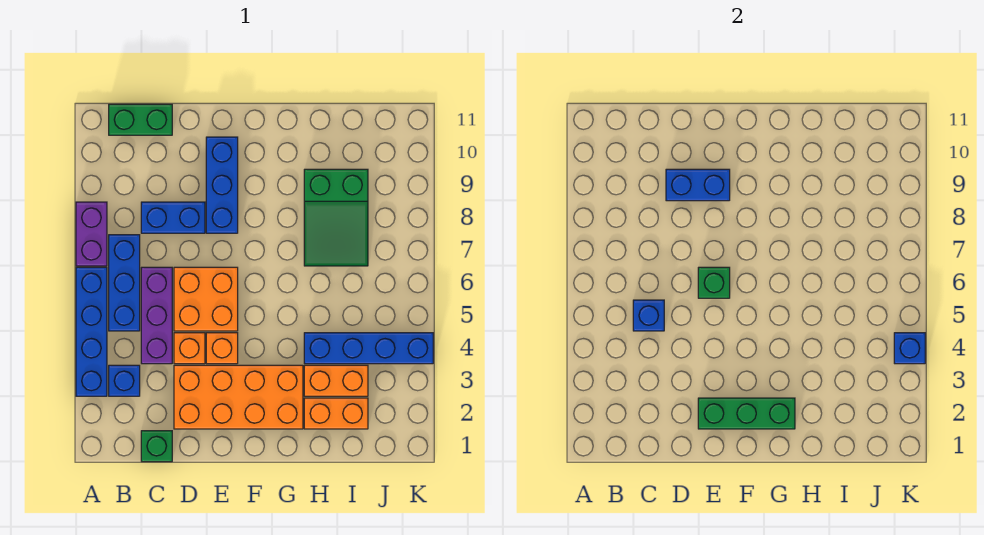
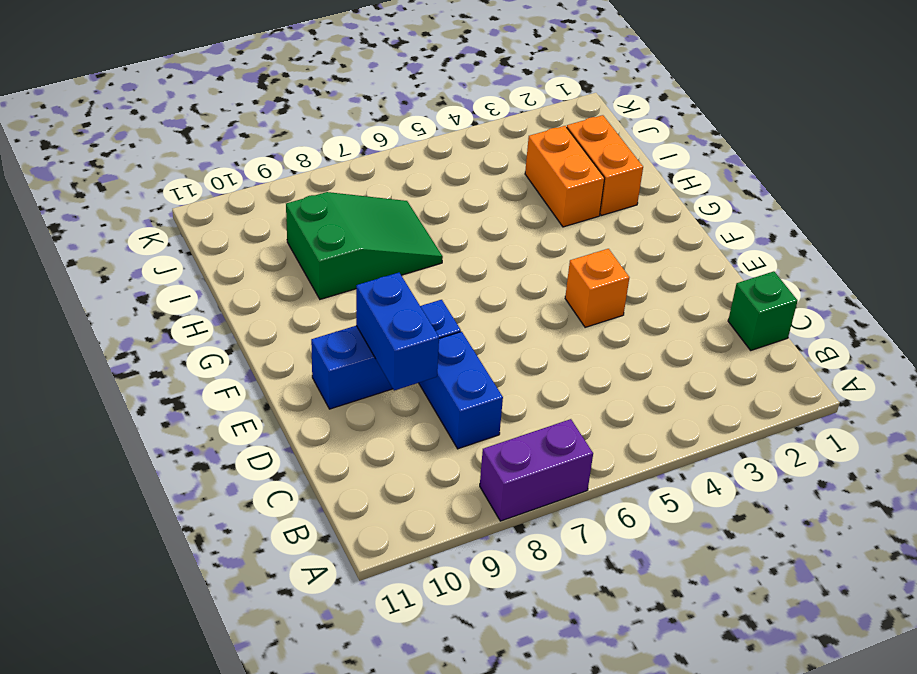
none -> blue 1x4 brick [76,267,107,396]
none -> blue 1x1 brick [109,365,140,396]
none -> blue 1x3 brick [109,235,140,331]

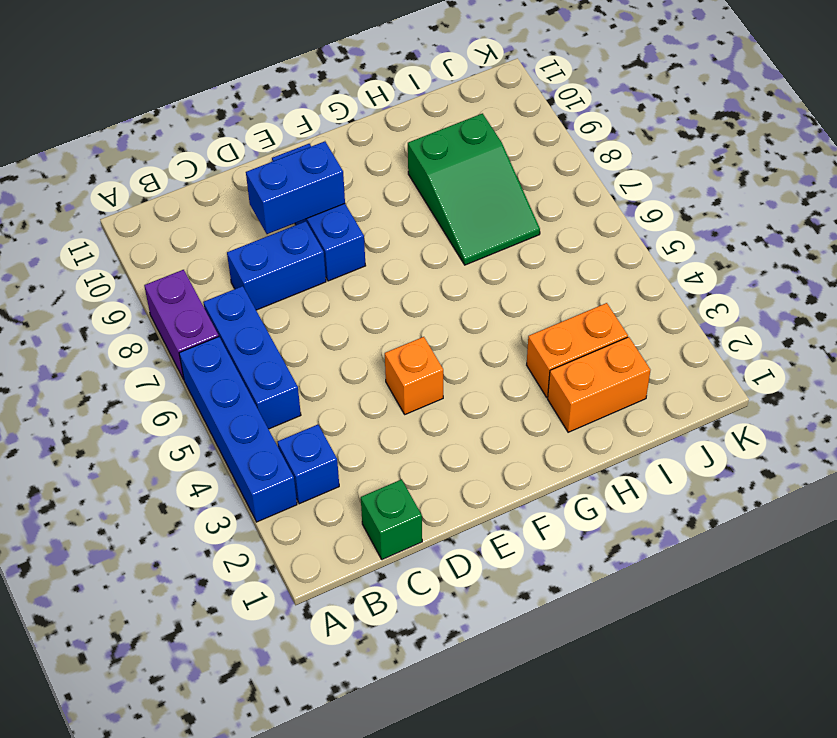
none -> green 1x2 brick [109,104,172,135]
none -> purple 1x3 brick [141,267,172,364]
none -> orange 2x4 brick [174,365,303,429]

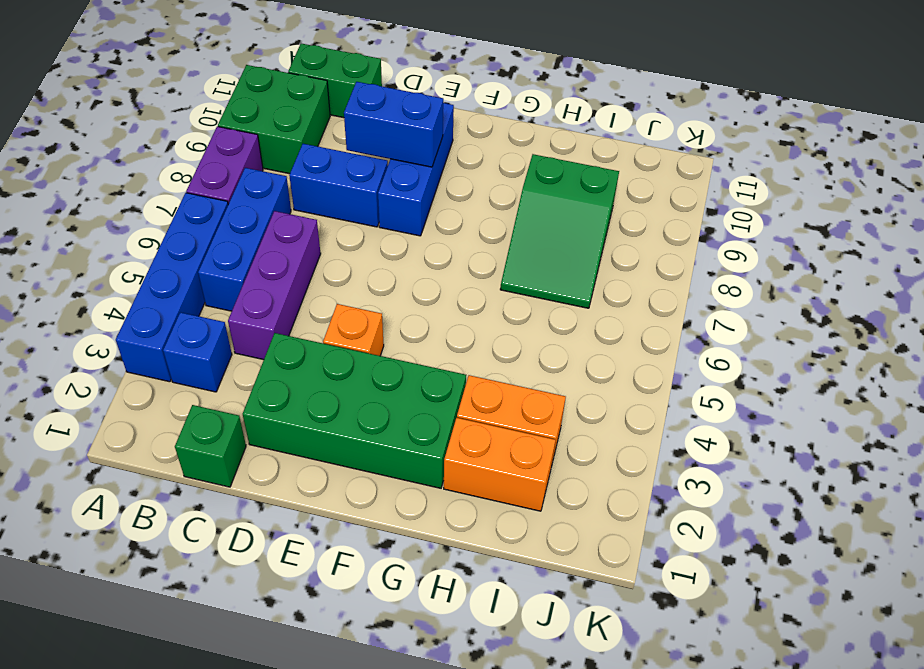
green 2x2 brick [218,65,330,174] -> none
green 2x4 brick [243,333,466,488] -> orange 2x4 brick [174,365,303,429]
none -> orange 1x1 brick [174,333,205,364]
none -> orange 2x2 brick [174,267,238,331]
none -> blue 1x4 brick [304,333,433,364]

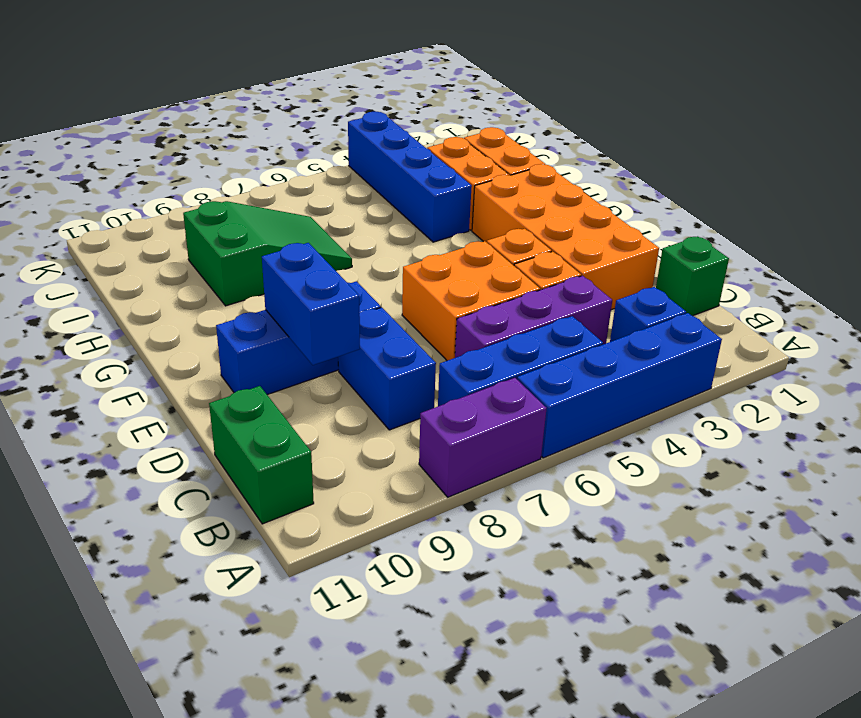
none -> blue 1x1 brick [633,300,664,331]
none -> green 1x3 brick [698,398,795,429]
none -> green 1x1 brick [698,267,730,298]

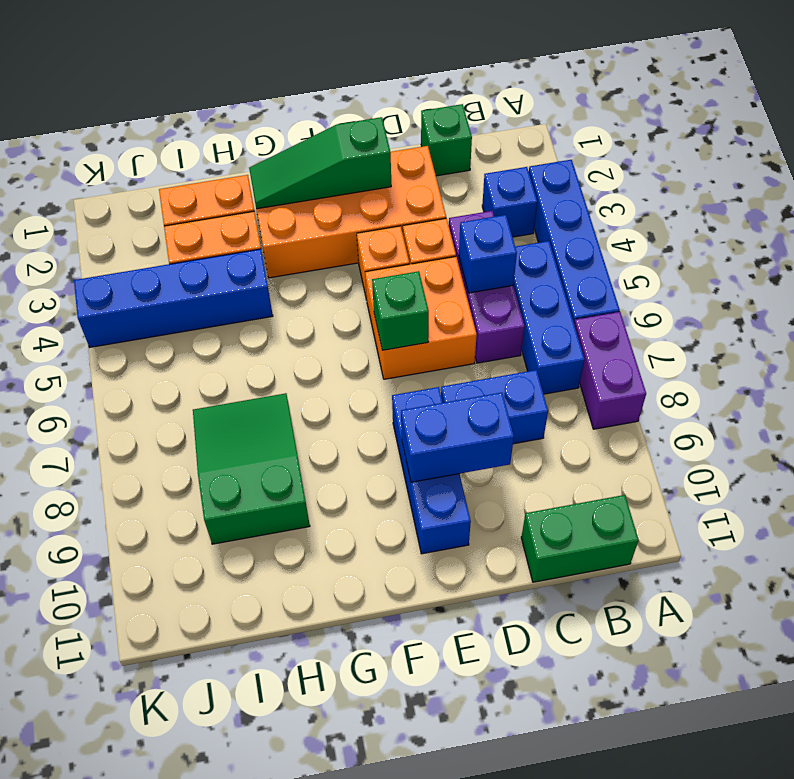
green 1x3 slope [249,117,391,209] -> green 1x3 brick [698,398,795,429]
none -> blue 1x1 brick [894,333,925,364]

